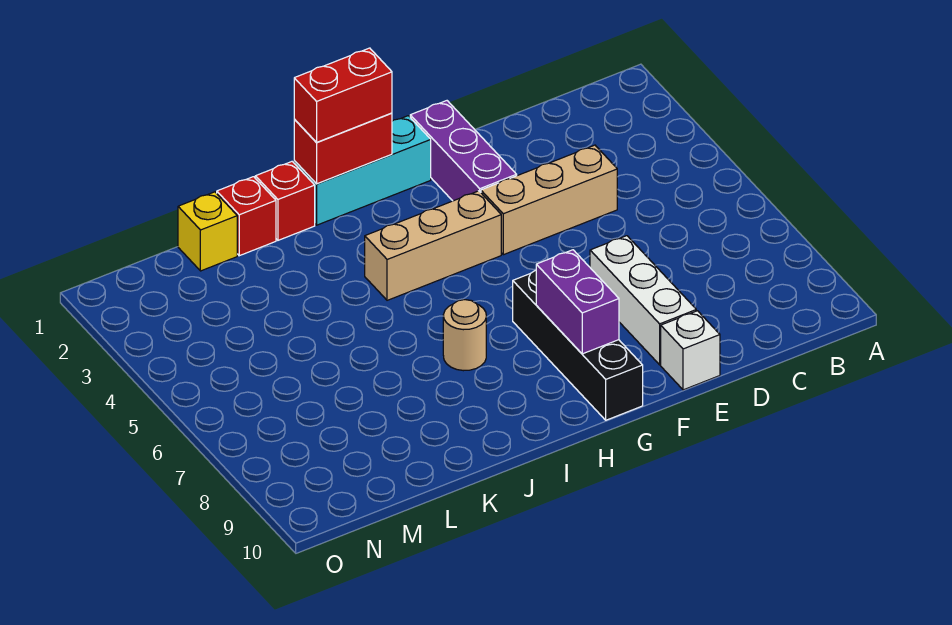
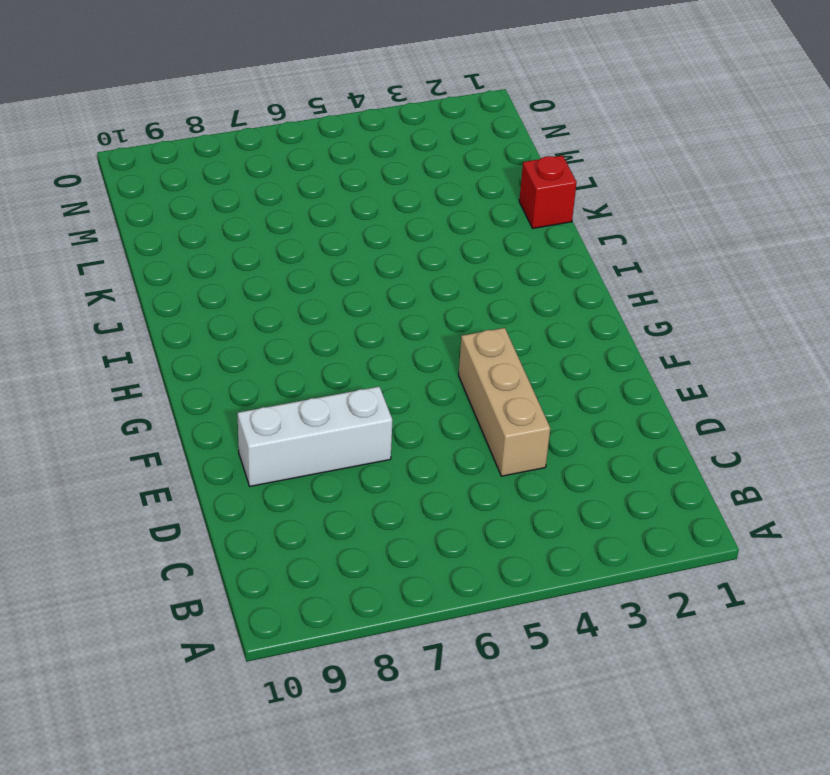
none -> white 1x1 brick [661,311,720,390]
none -> purple 1x3 brick [410,101,517,201]
none -> cyan 1x3 brick [294,116,431,225]

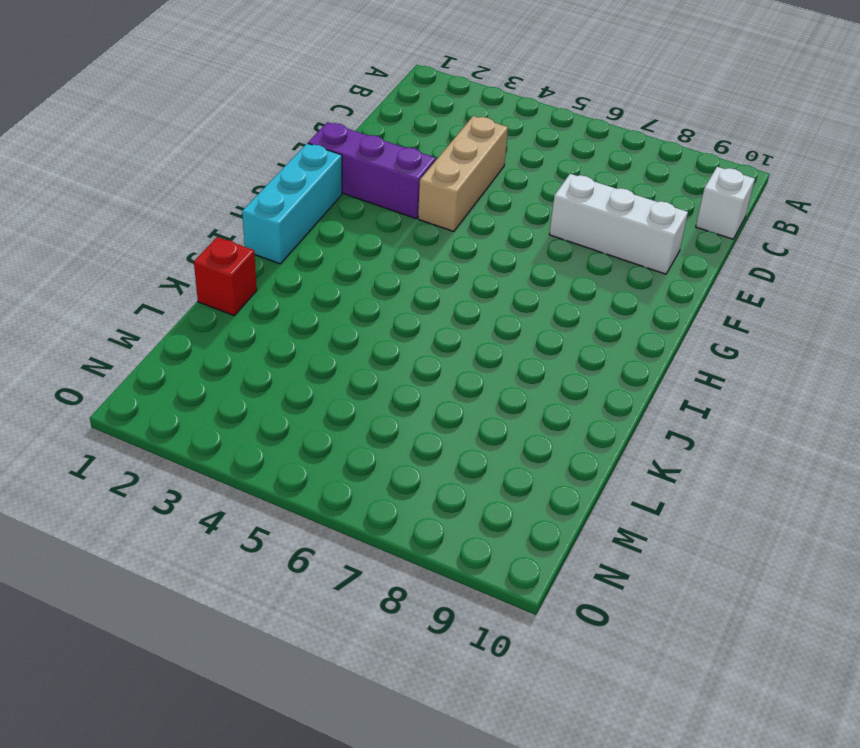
white 1x1 brick [696,167,755,239] -> white 1x1 brick moved to [661,311,720,390]
none -> tan 1x3 brick [365,191,501,300]
none -> black 1x4 brick [513,270,643,420]
none -> tan 1x1 round brick [443,300,486,371]

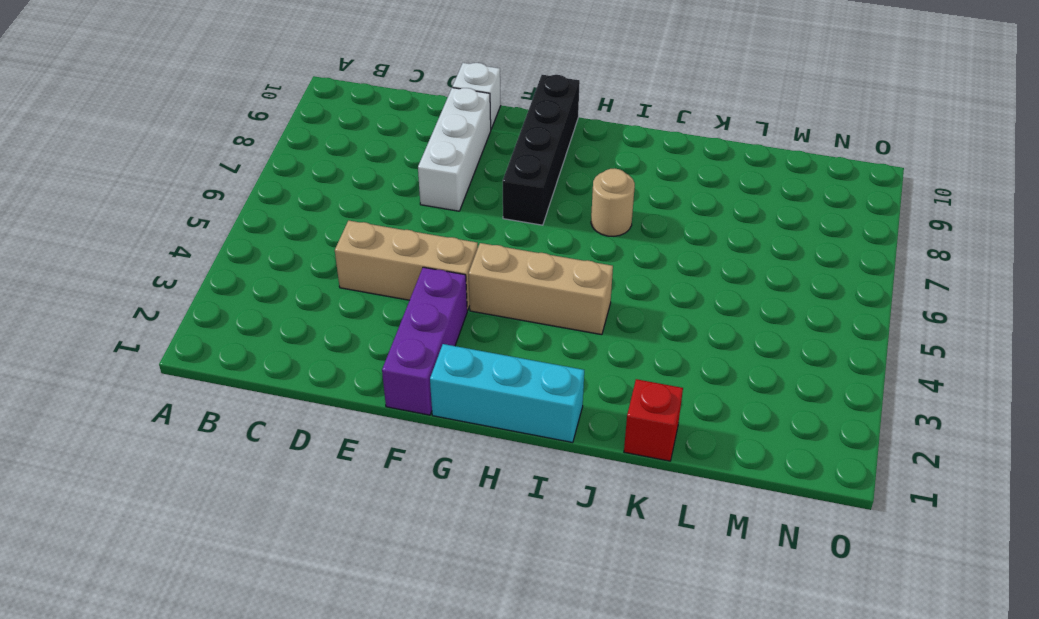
none -> red 1x1 brick [255,161,315,240]
none -> yellow 1x1 brick [178,192,237,271]
none -> purple 1x2 brick [536,250,619,354]

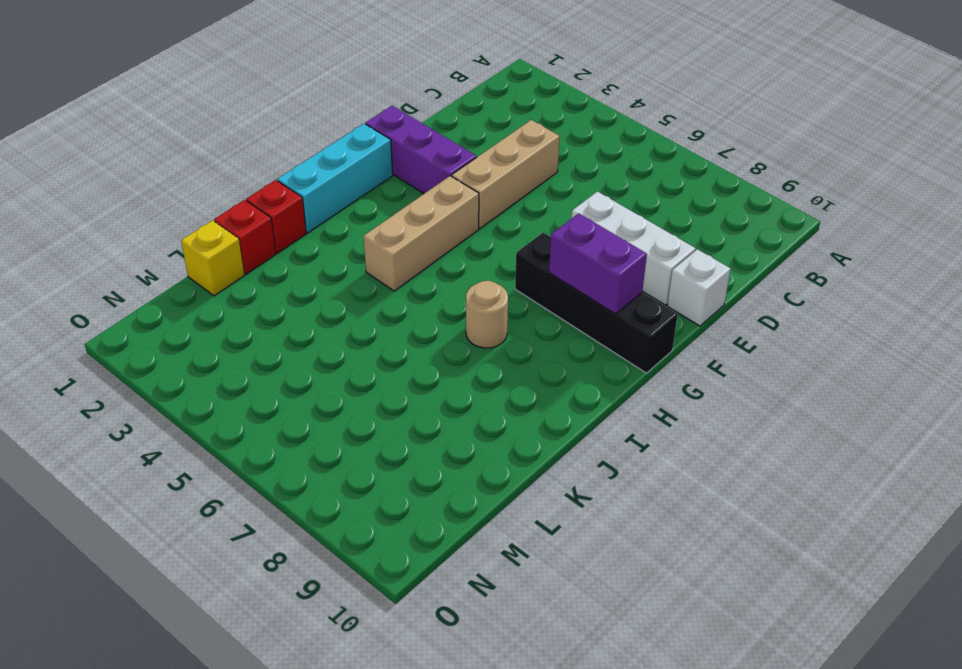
none -> red 1x2 brick [294,113,392,184]
none -> red 1x2 brick [294,48,392,142]

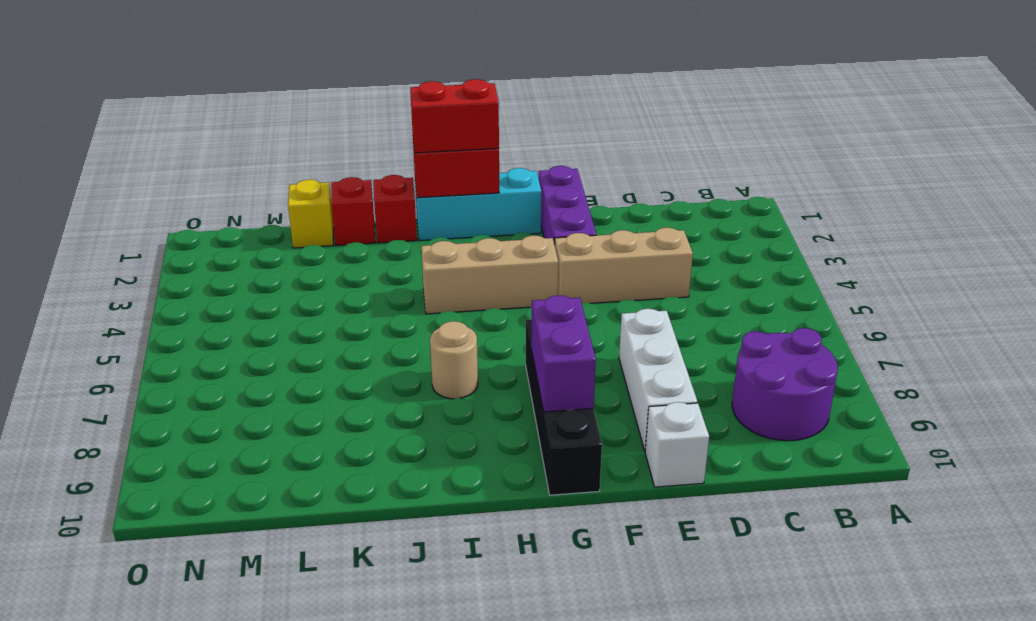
purple 2x2 round brick [732,328,838,441] -> none

